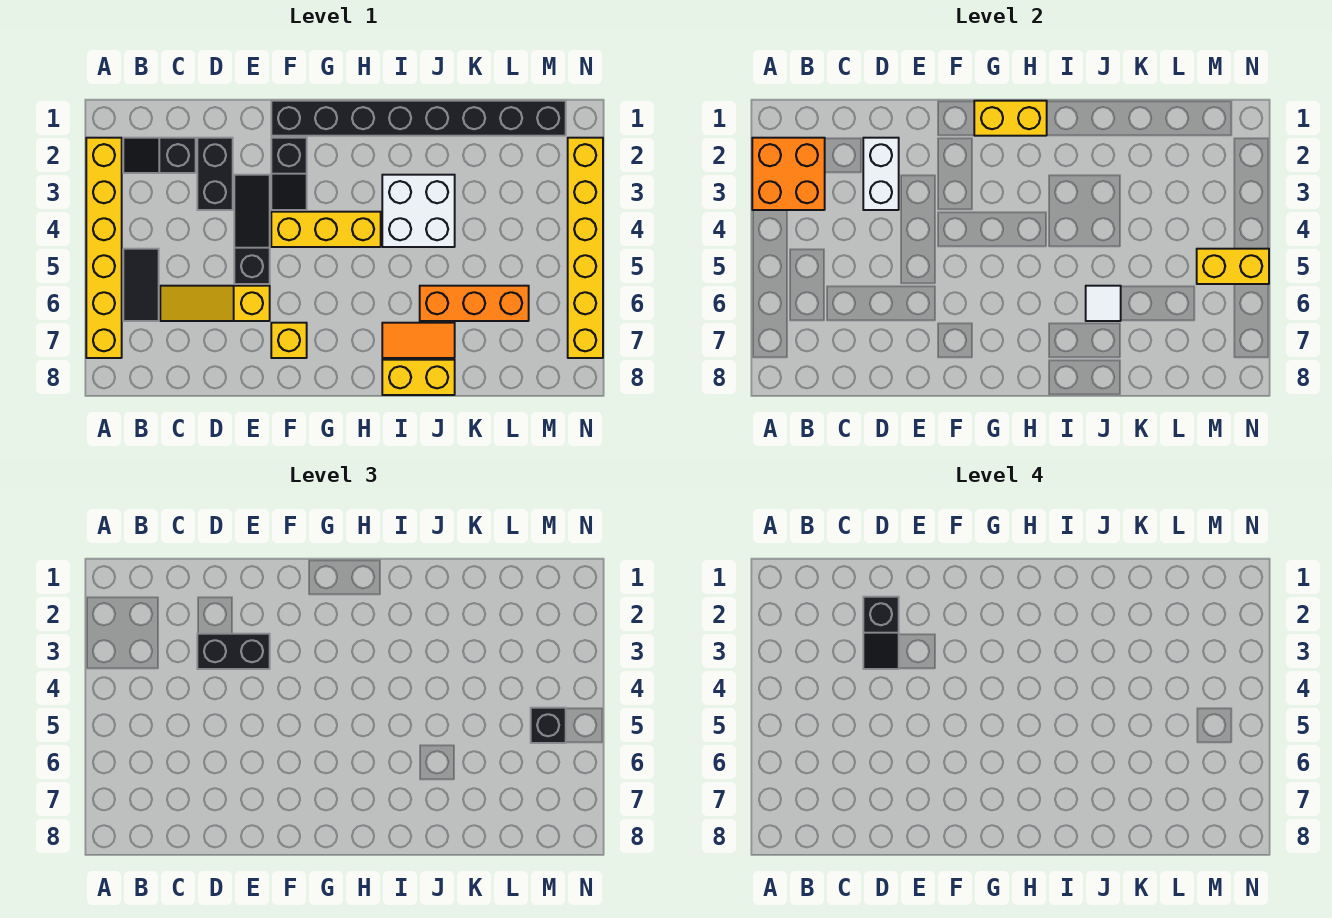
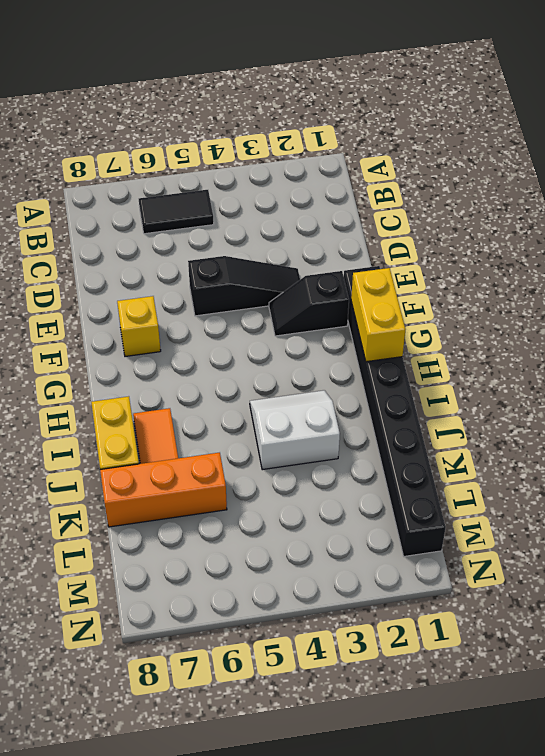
white 2x2 slope [250,390,340,470] -> white 2x2 brick [382,175,455,247]
orange 1x3 brick [100,453,227,527] -> orange 1x3 brick turned to [420,286,529,321]
none -> yellow 1x6 brick [86,138,122,358]
none -> black 1x2 slope [123,138,196,173]
none -> yellow 1x3 slope [160,286,270,321]

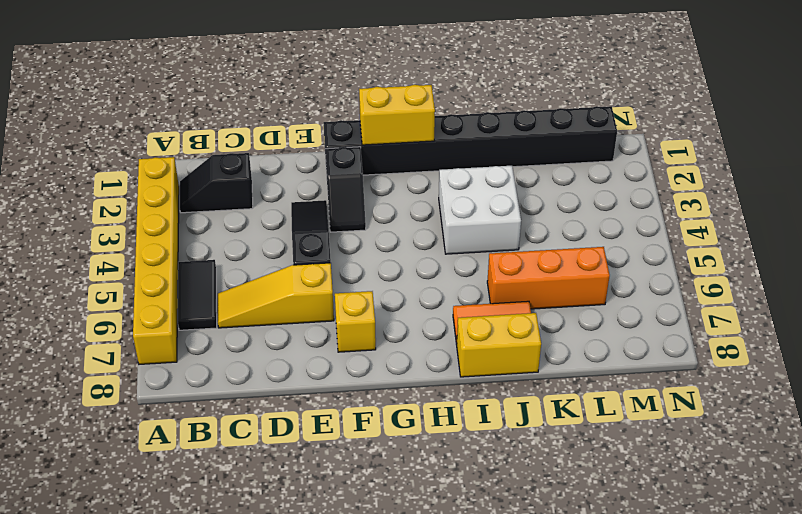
none -> black 1x2 brick [197,138,233,210]
none -> yellow 1x3 brick [271,212,381,247]
none -> yellow 1x6 brick [568,138,603,358]

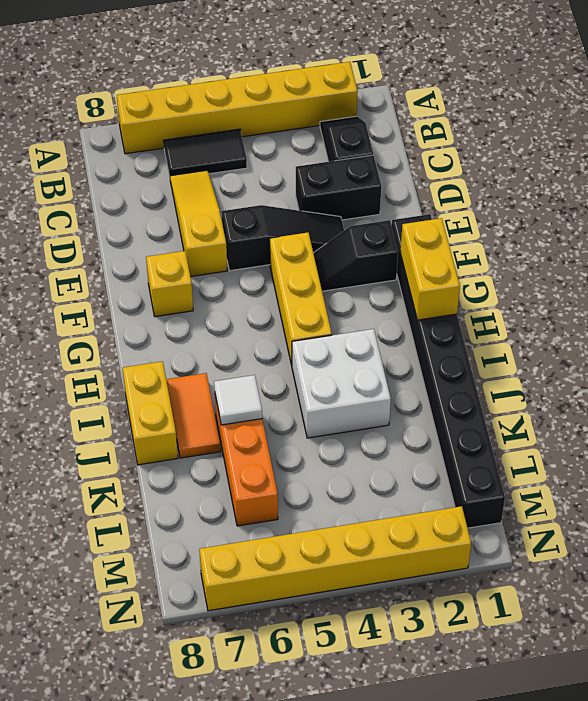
none -> orange 2x2 brick [752,138,825,210]
none -> white 1x2 brick [863,138,899,210]
none -> yellow 1x2 brick [1197,249,1269,284]

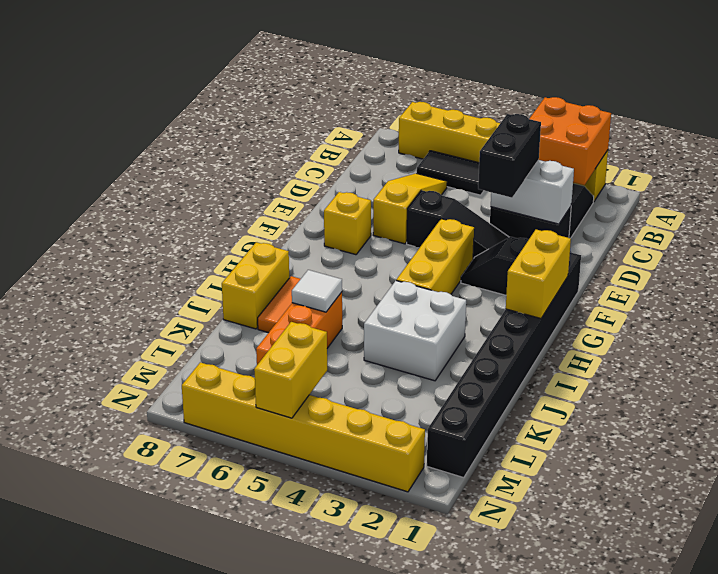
none -> black 1x1 brick [531,708,566,743]
none -> black 1x2 slope [863,597,899,669]

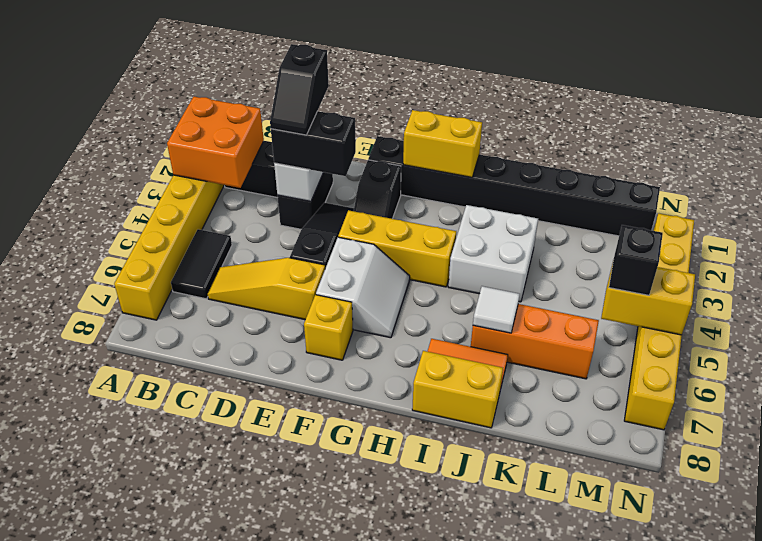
white 2x2 slope [316,237,410,338] -> none

